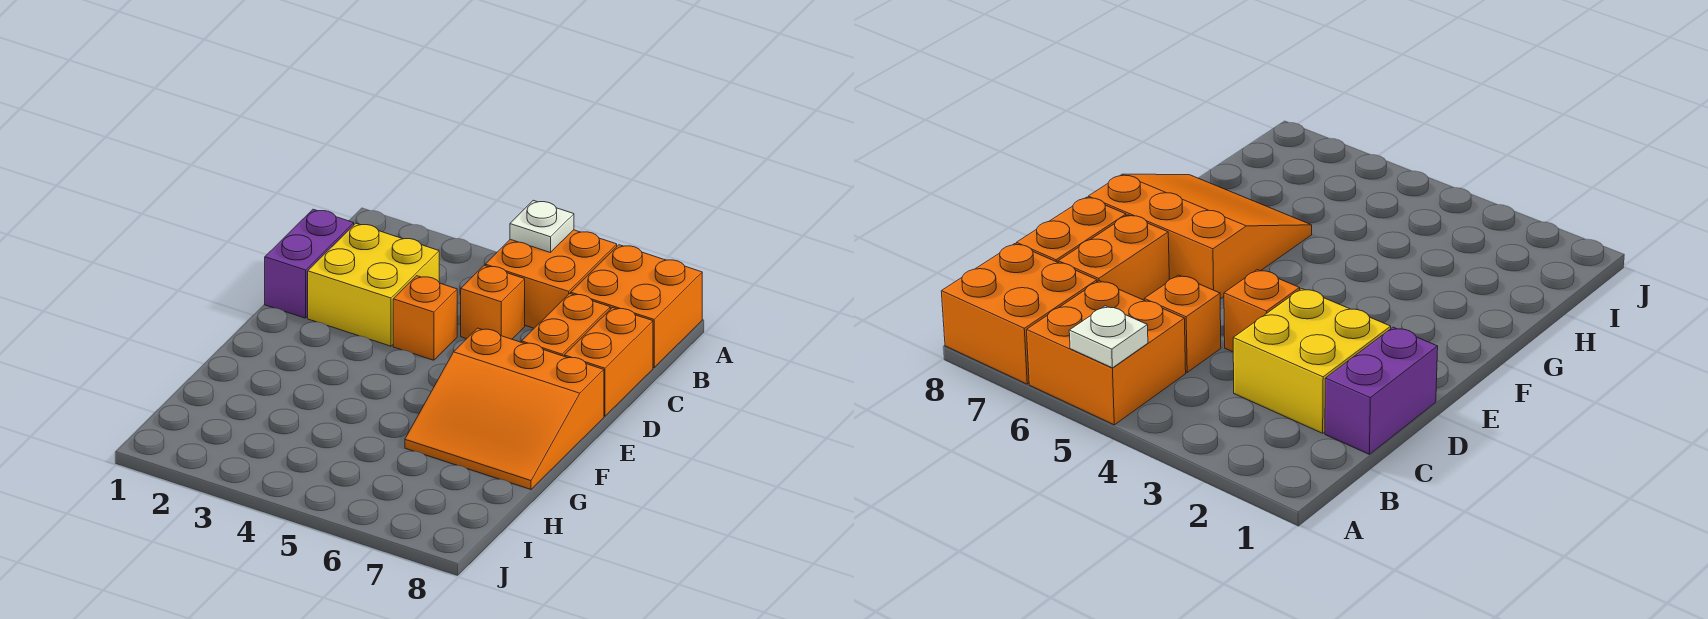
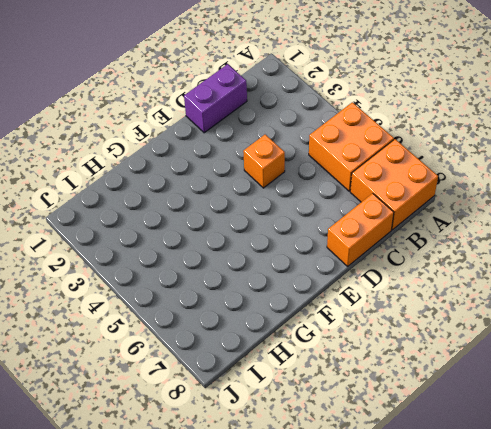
none -> yellow 2x2 brick [308,223,439,346]
none -> orange 1x1 brick [461,265,525,339]

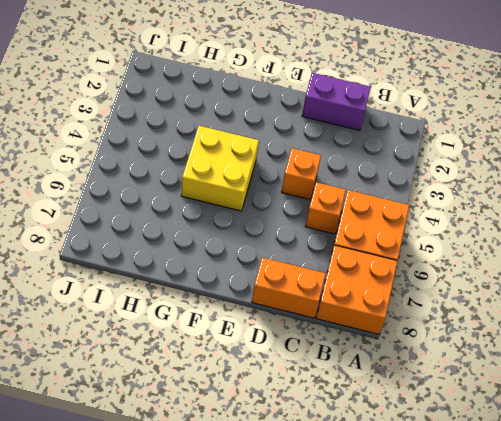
yellow 2x2 brick [181,126,259,211] -> yellow 2x2 brick moved to [308,223,439,346]
none -> orange 1x2 brick [522,293,610,356]
none -> orange 3x3 slope [405,328,604,489]

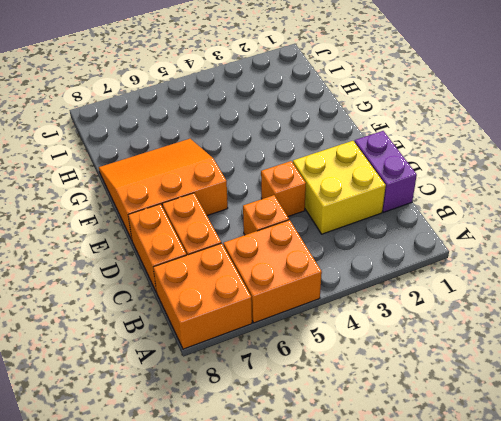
none -> white 1x1 plate [510,200,574,253]

